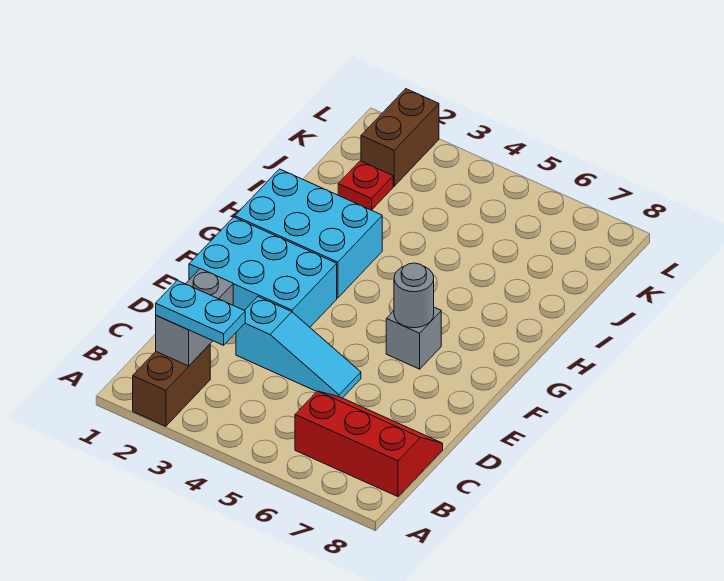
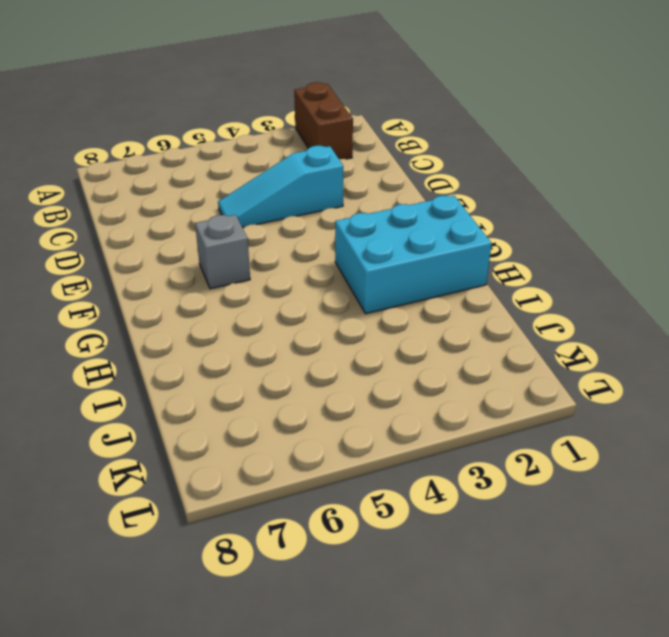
none -> red 2x3 slope [295,391,443,497]
none -> cyan 2x3 brick [189,217,337,327]

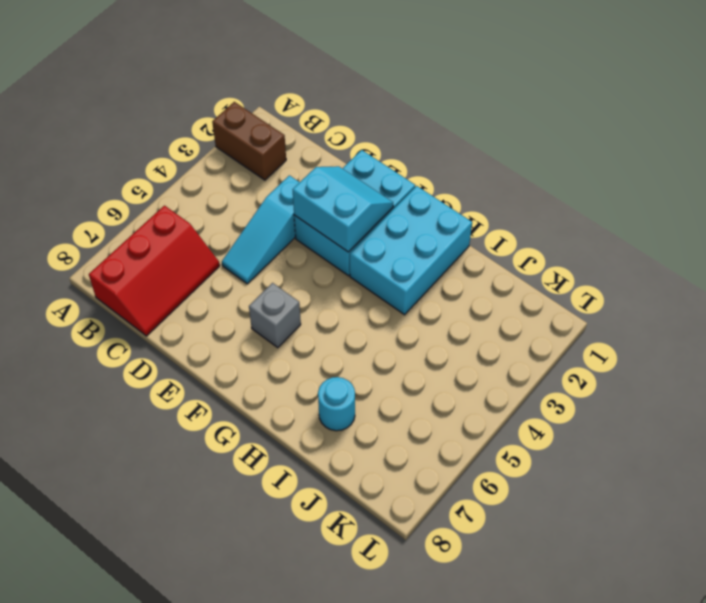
cyan 2x2 slope [293,166,393,252] -> none
cyan 1x1 round brick [318,377,355,431] -> none
none -> red 1x1 plate [338,161,393,210]
none -> brown 1x2 brick [361,89,439,186]

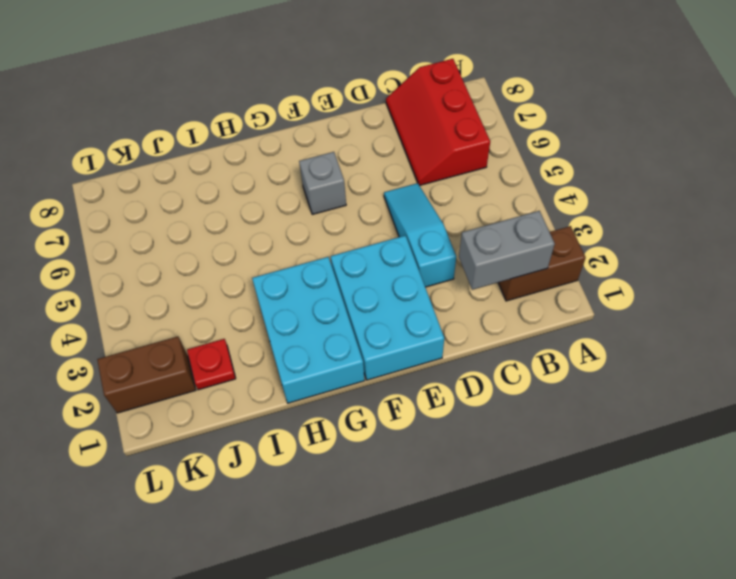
none -> grey 1x1 round brick [394,263,434,328]
none -> cyan 1x2 plate [156,280,245,345]

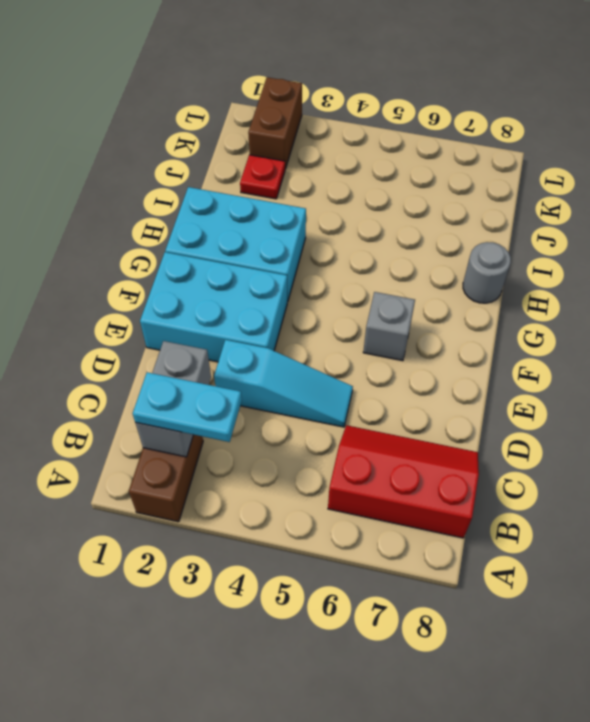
grey 1x1 round brick [463,242,511,303] -> grey 1x1 round brick moved to [394,263,434,328]

